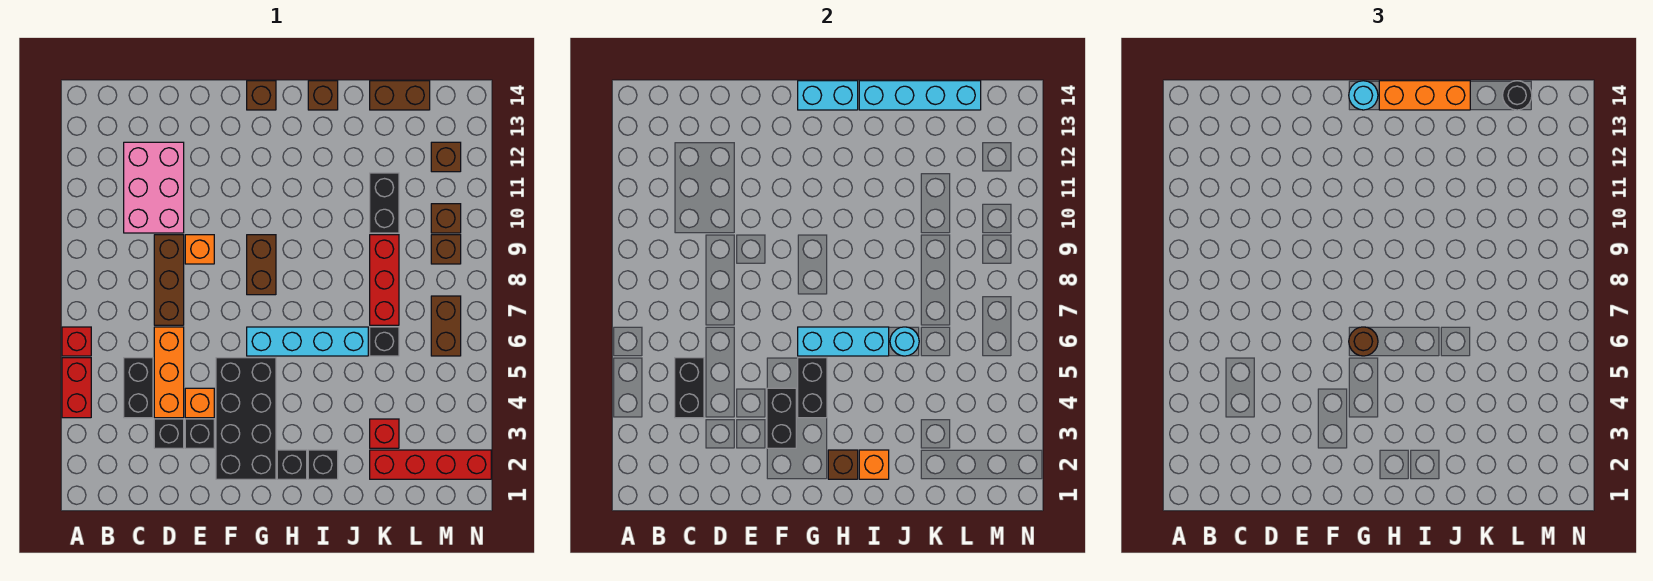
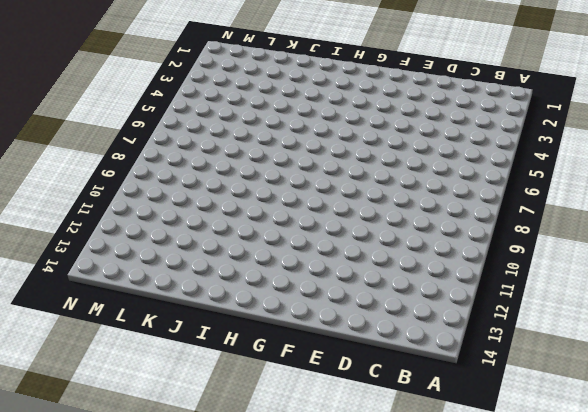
none -> red 1x2 brick [62,358,91,418]
none -> red 1x1 brick [62,327,91,356]
none -> black 1x2 brick [124,358,153,418]
none -> pink 2x3 brick [124,142,184,233]

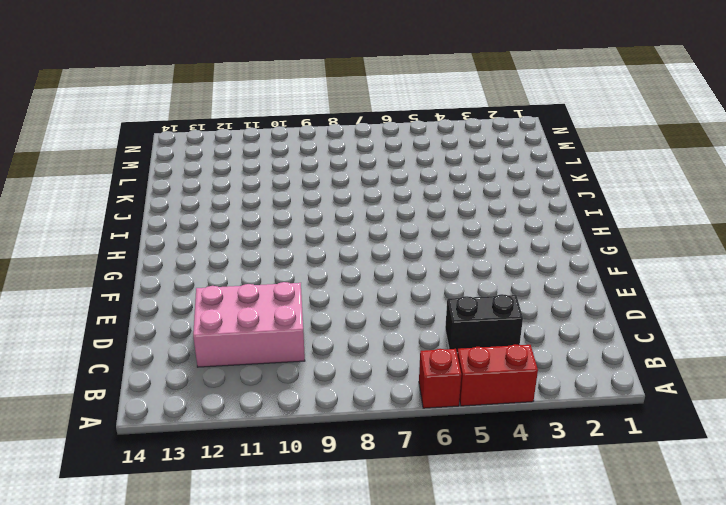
none -> black 1x1 brick [154,419,184,448]
none -> orange 1x3 brick [154,327,184,418]
none -> brown 1x3 brick [154,235,184,325]
none -> black 1x1 brick [185,419,214,448]

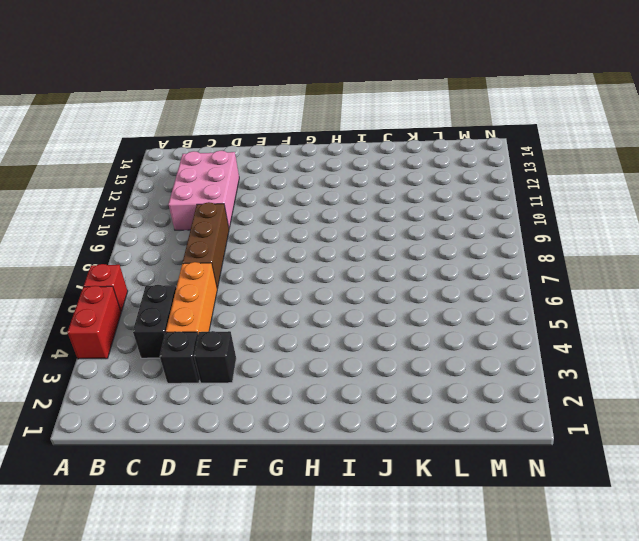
none -> orange 1x1 brick [185,388,214,418]
none -> orange 1x1 brick [185,235,214,264]
none -> black 2x4 brick [216,358,276,479]
none -> cyan 1x4 brick [247,327,368,356]

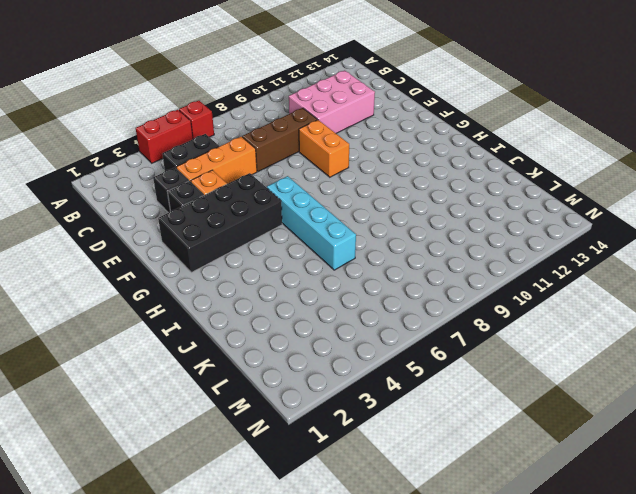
orange 1x2 brick [299,120,349,177] -> orange 1x1 brick [185,235,214,264]
none -> brown 1x2 brick [247,235,276,295]
none -> brown 1x1 brick [247,81,276,110]
none -> black 1x1 brick [277,450,307,479]
none -> black 1x1 brick [308,450,338,479]

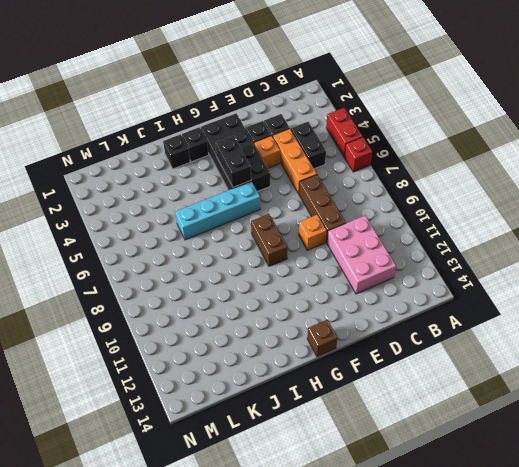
none -> brown 1x1 brick [308,81,338,110]
none -> red 1x4 brick [370,450,491,479]
none -> red 1x1 brick [370,419,399,448]
none -> black 1x1 brick [370,327,399,356]

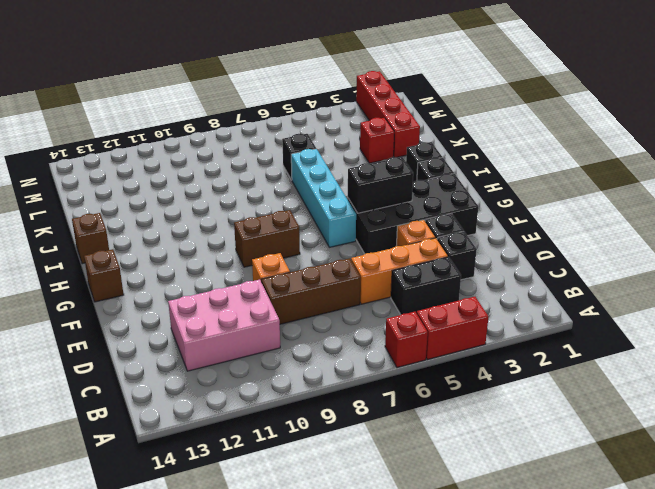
none -> red 1x3 brick [370,235,399,325]
none -> black 1x2 brick [370,173,399,233]
none -> brown 1x2 brick [370,81,430,110]
none -> brown 1x2 brick [431,296,461,356]

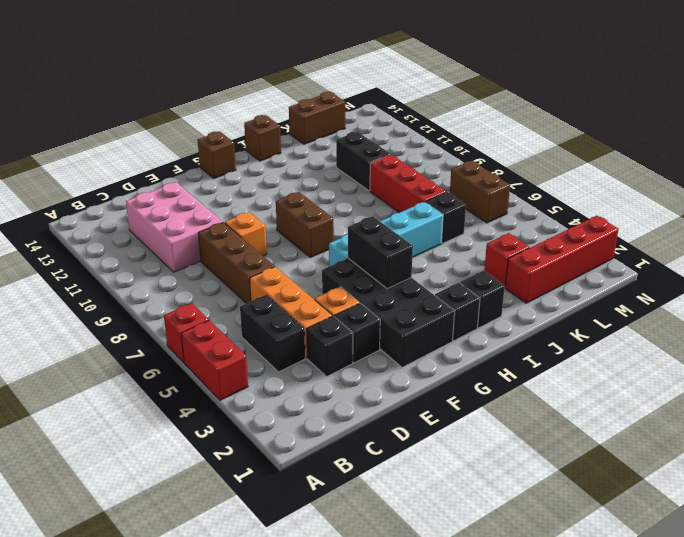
none -> brown 1x1 brick [431,235,461,264]
none -> brown 1x1 brick [431,204,461,233]
none -> brown 1x1 brick [431,142,461,172]
none -> black 1x2 brick [675,358,704,418]

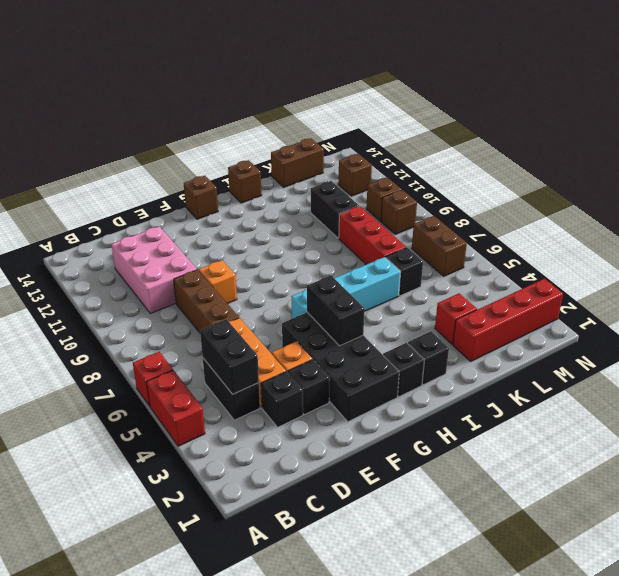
none -> brown 1x2 brick [247,235,276,295]
none -> black 1x2 brick [767,388,796,448]
none -> cyan 1x3 brick [798,327,889,356]
none -> cyan 1x2 brick [798,81,858,110]

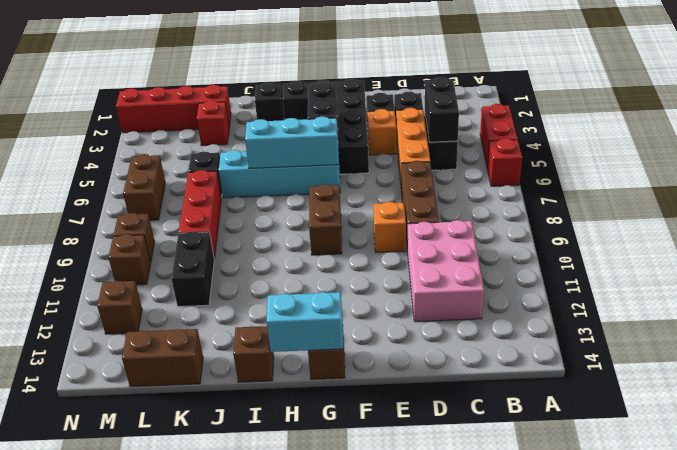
none -> black 1x2 brick [767,388,796,448]
none -> brown 1x1 brick [828,450,858,479]
none -> orange 1x1 brick [859,450,889,479]
none -> cyan 1x4 brick [859,81,981,110]

